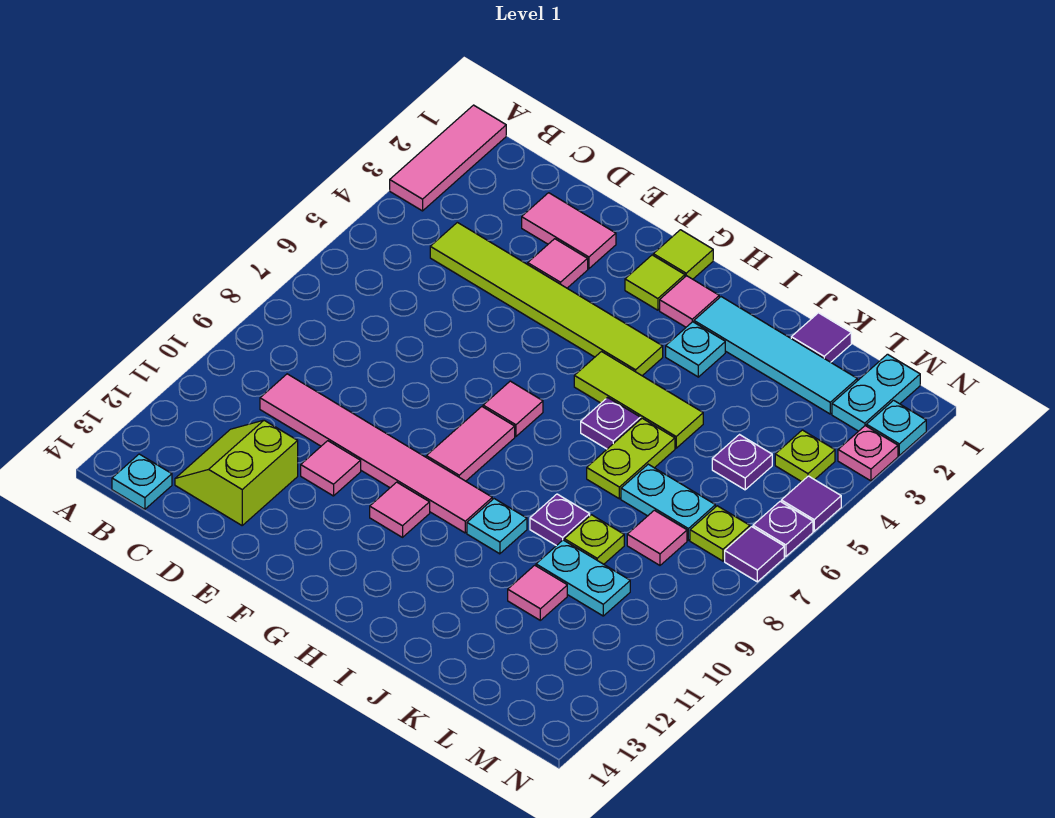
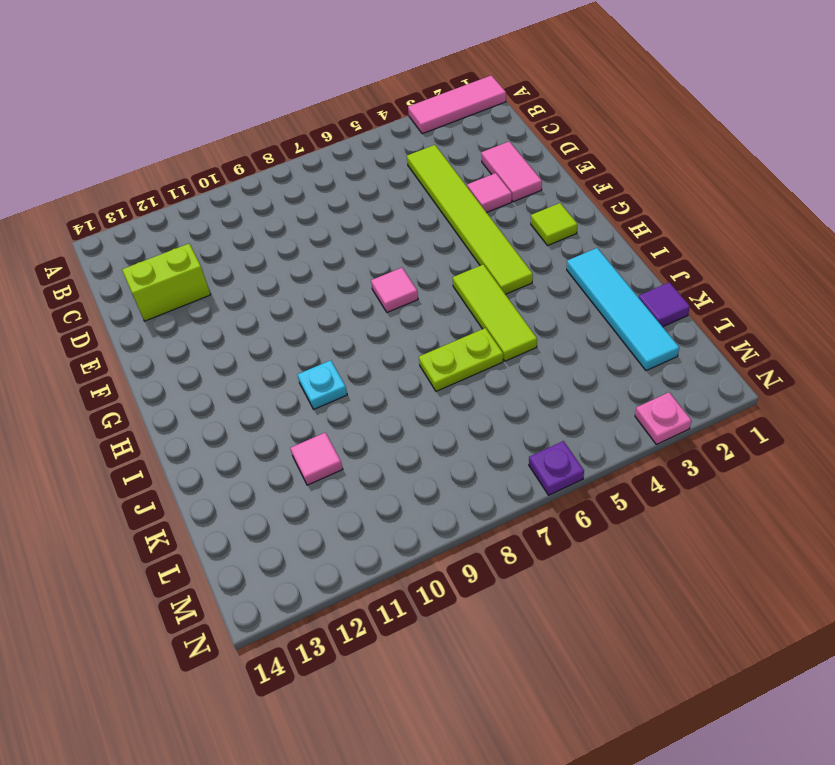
none -> cyan 1x1 plate [112,454,172,509]
none -> pink 1x6 tile [260,374,492,533]
none -> pink 1x1 tile [301,441,361,496]
none -> lime 1x1 tile [653,230,713,279]

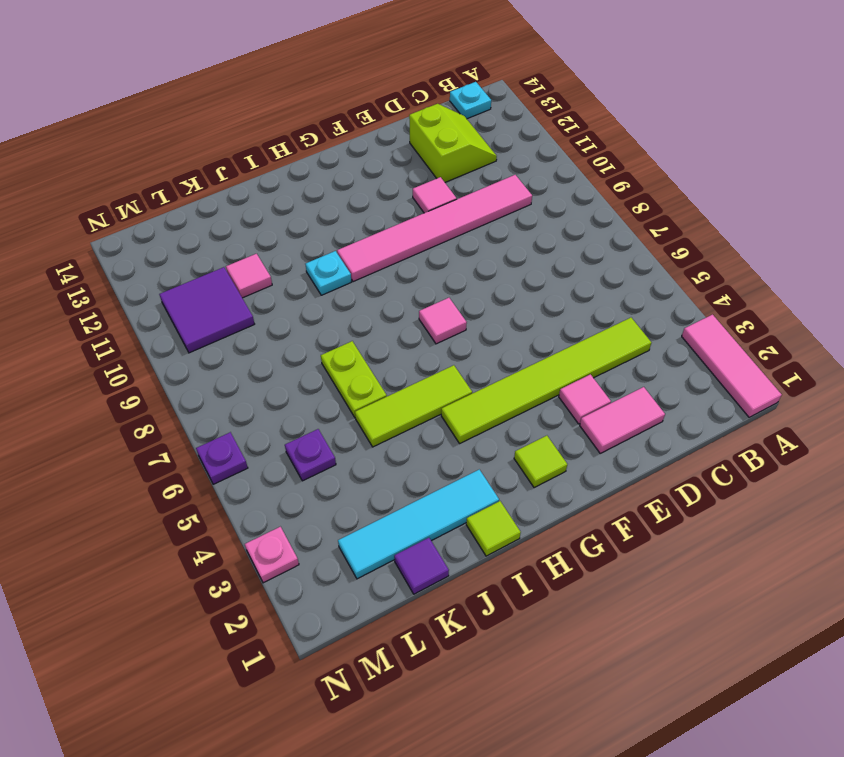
lime 1x1 tile [466,501,521,556] -> lime 1x1 tile moved to [653,230,713,279]
purple 2x2 tile [159,267,254,353] -> cyan 1x2 plate [536,540,630,616]
none -> pink 1x2 tile [426,407,515,481]
none -> pink 1x1 tile [370,482,430,537]
none -> pink 1x1 tile [660,276,719,327]
none -> cyan 1x1 plate [666,322,725,377]

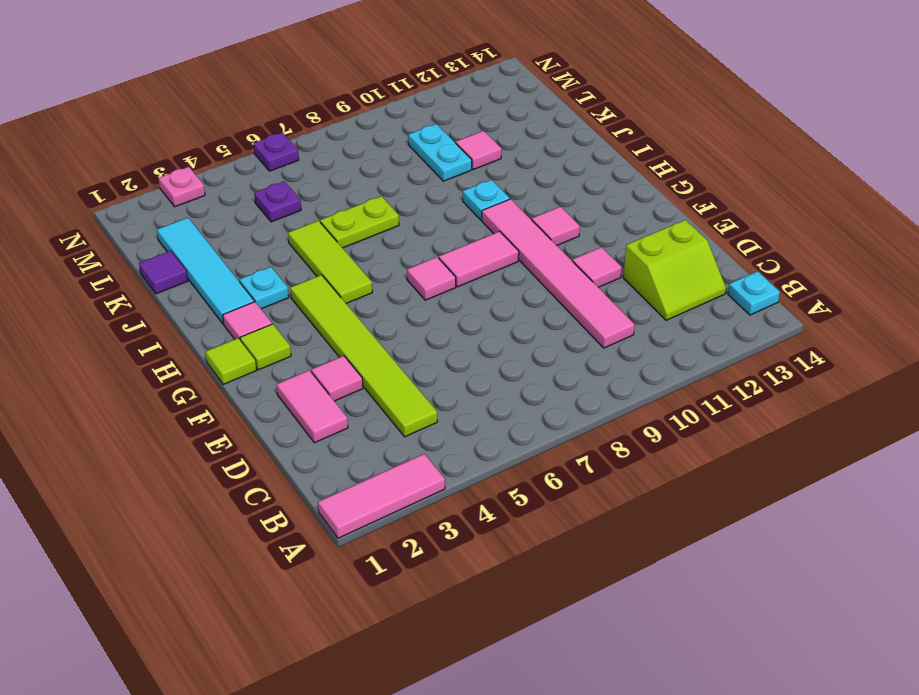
none -> purple 1x1 plate [581,398,640,449]
none -> purple 1x1 plate [530,494,590,546]
none -> cyan 1x2 plate [621,464,715,540]
none -> lime 1x1 plate [564,515,624,564]

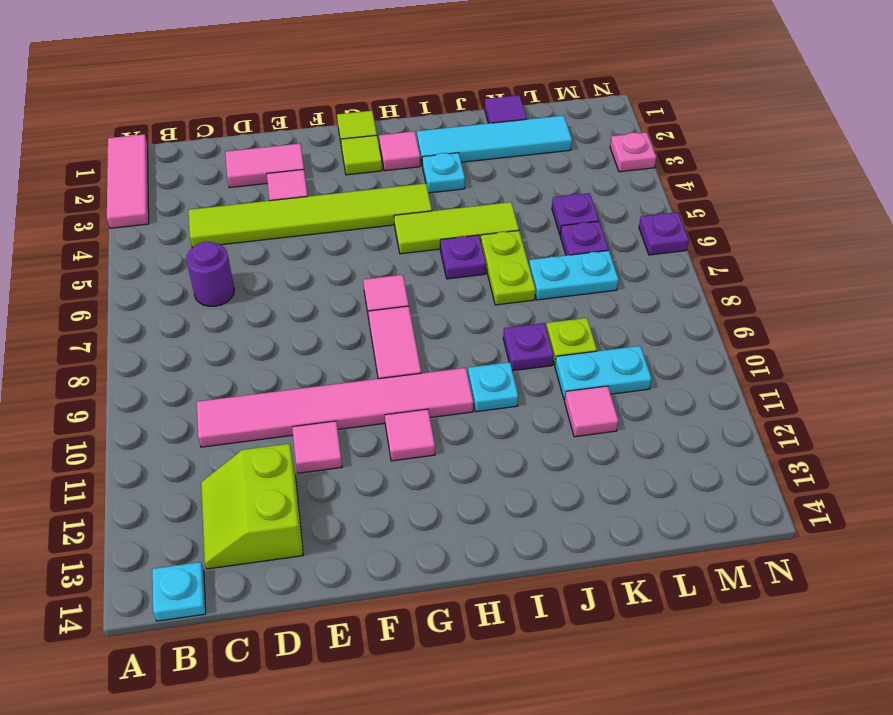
purple 1x1 round brick [186,242,234,306] -> none
purple 1x1 plate [560,221,608,255] -> none
none -> pink 1x1 tile [627,510,687,565]
none -> cyan 1x2 plate [832,354,920,431]
none -> lime 1x1 plate [775,430,835,482]
none -> lime 1x1 plate [690,506,750,561]

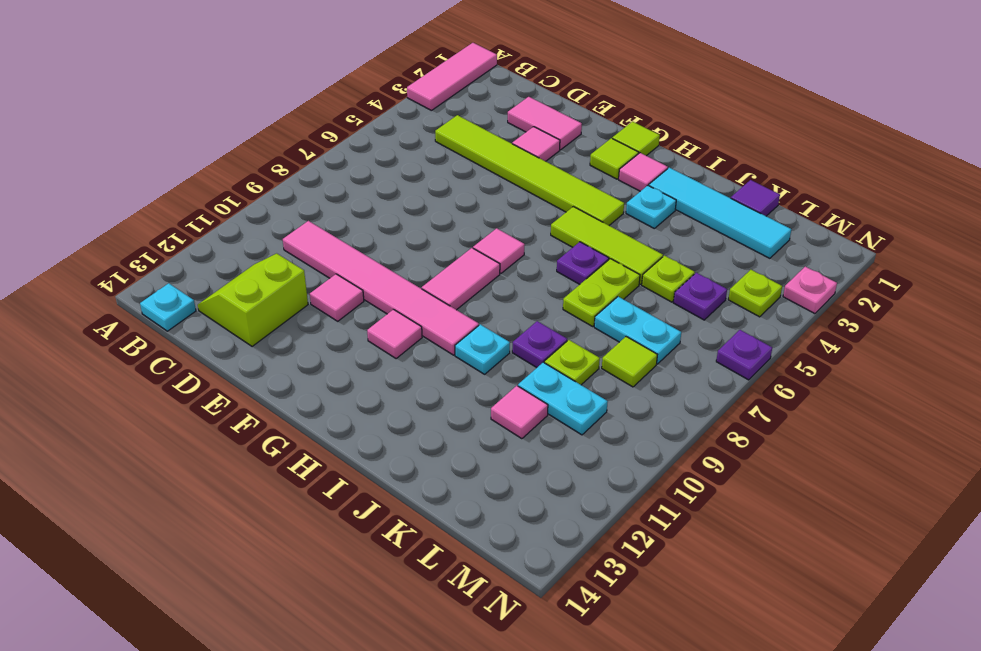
lime 1x1 plate [642,256,695,302] -> lime 1x1 plate moved to [690,506,750,561]
lime 1x1 tile [602,337,657,387] -> pink 1x1 tile [627,510,687,565]
none -> cyan 1x2 plate [832,354,920,431]
none -> cyan 1x1 plate [866,400,926,455]
none -> purple 1x1 tile [781,476,841,531]
none -> purple 1x1 tile [725,527,784,582]

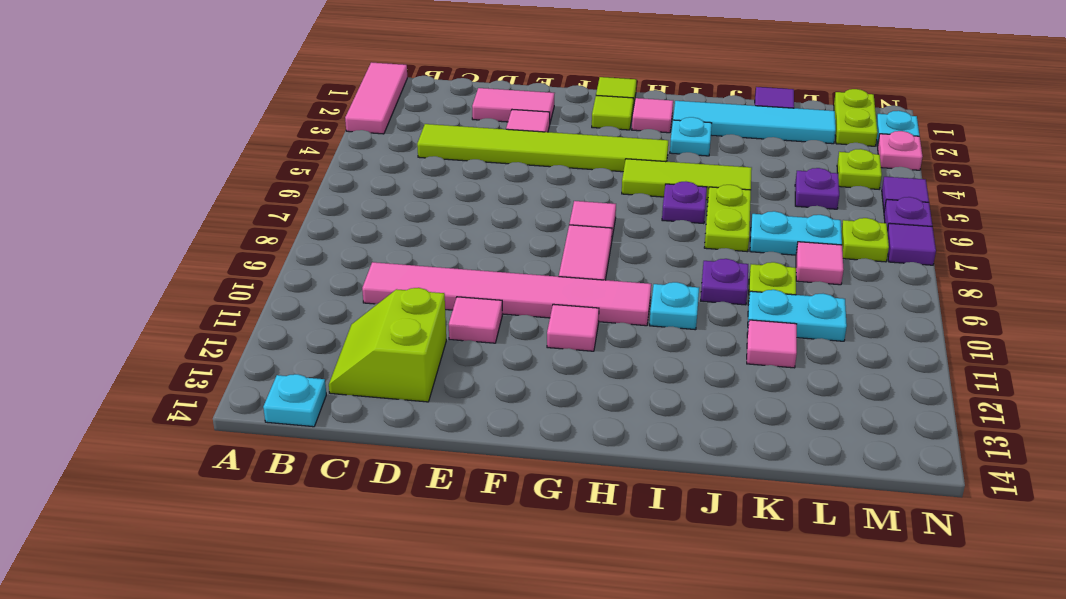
lime 1x2 plate [834,89,878,146] -> cyan 1x2 plate [832,354,920,431]

